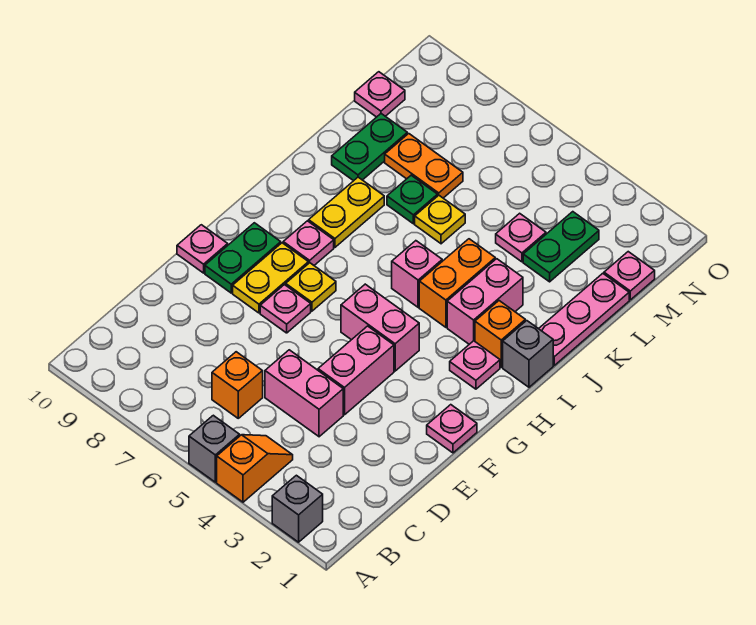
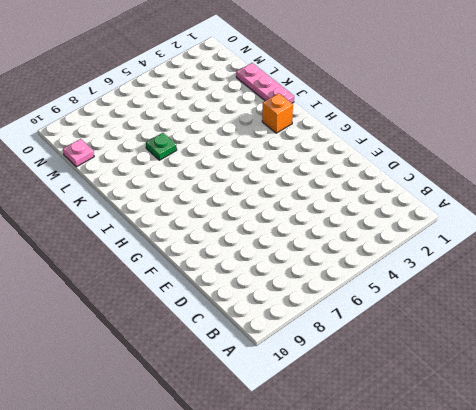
none -> grey 1x1 brick [272,475,323,542]
none -> orange 1x2 slope [217,435,293,502]
none -> grey 1x1 brick [189,415,240,482]
none -> orange 1x1 brick [212,352,263,418]

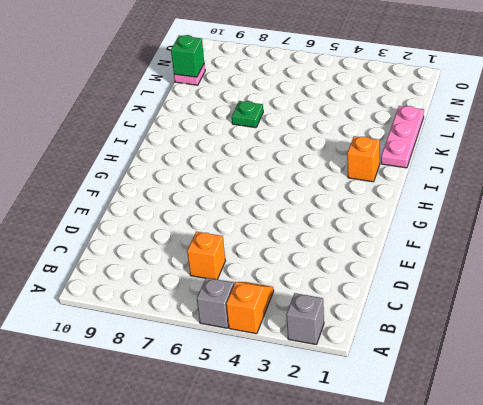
green 1x1 brick [171,35,204,77] -> none
none -> pink 1x2 brick [265,350,343,437]
none -> pink 1x2 brick [318,326,394,415]
none -> pink 1x1 plate [427,405,477,453]
none -> pink 1x1 plate [260,285,311,333]

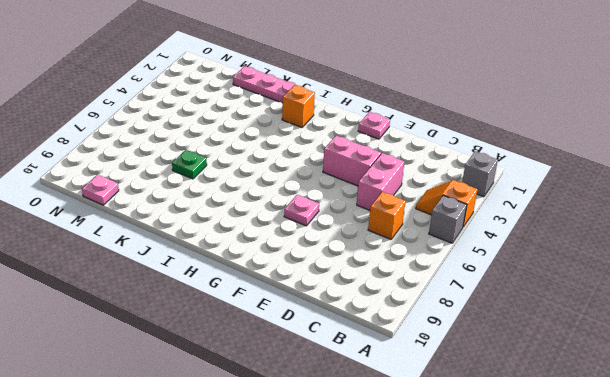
none -> yellow 1x2 plate [233,243,308,313]
none -> green 1x2 plate [205,223,281,293]
none -> pink 1x1 plate [177,225,228,273]
none -> pink 1x2 brick [341,284,419,371]

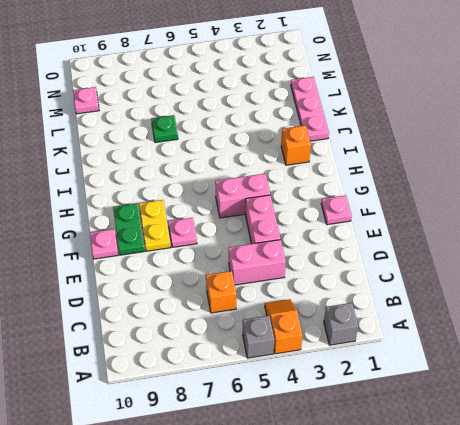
none -> yellow 1x1 plate [286,263,336,311]
none -> pink 1x1 plate [450,341,500,389]
none -> pink 1x1 plate [283,221,334,265]
none -> grey 1x1 brick [503,321,553,387]

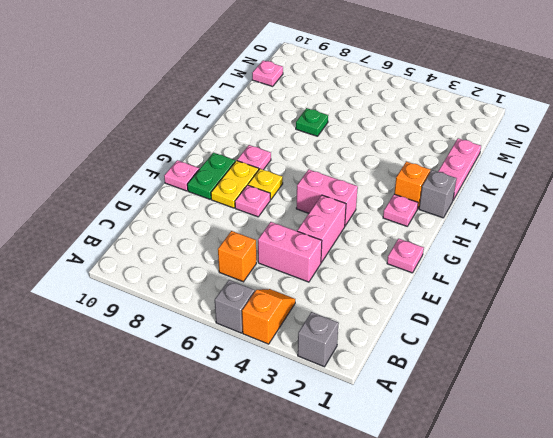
none -> pink 1x2 brick [447,259,523,344]
none -> orange 1x2 brick [419,239,495,327]
none -> pink 1x1 brick [392,241,442,307]
none -> yellow 1x2 plate [309,177,384,247]

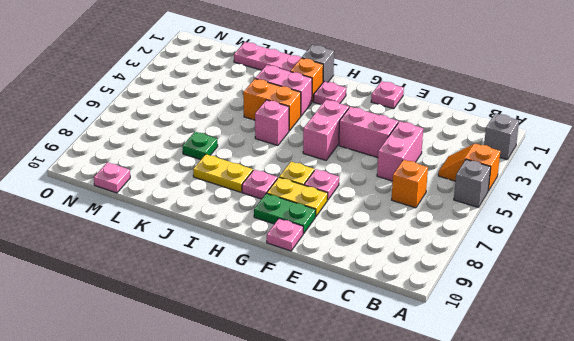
none -> yellow 1x1 plate [415,195,465,244]
none -> green 1x2 plate [332,114,407,181]
none -> green 1x2 plate [523,212,599,282]
none -> pink 1x1 plate [496,213,546,262]

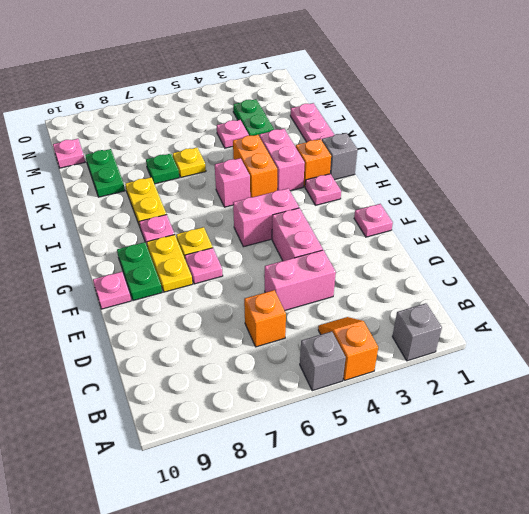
none -> orange 1x2 plate [385,134,463,198]
none -> pink 1x1 plate [604,252,655,300]

